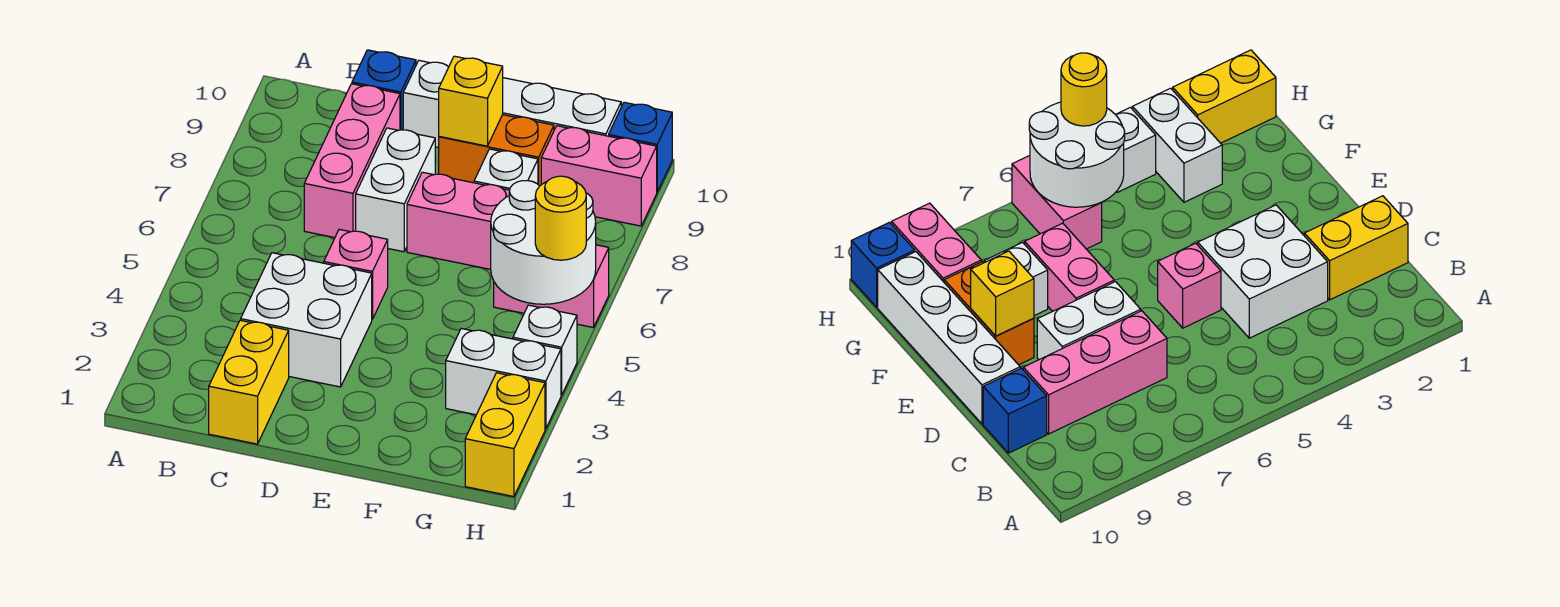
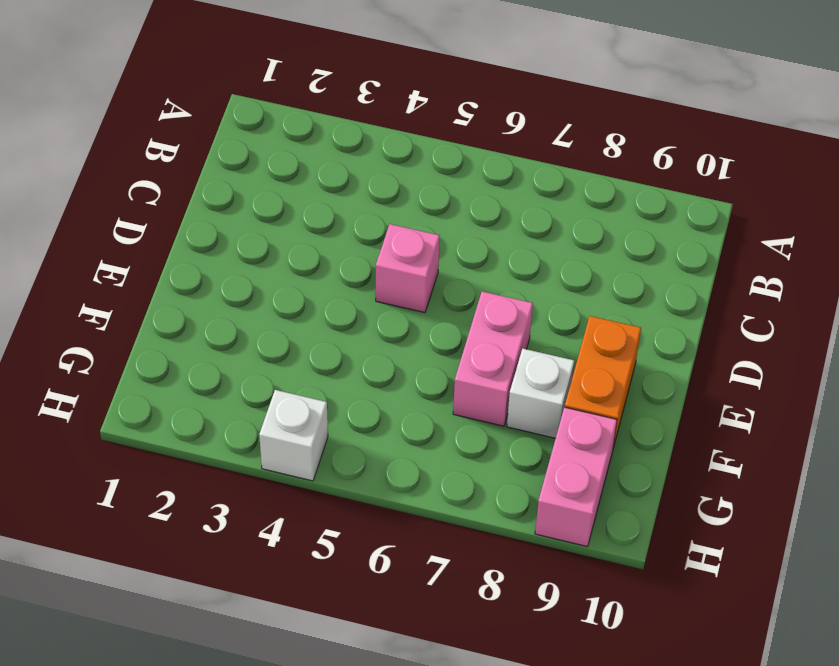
none -> yellow 1x2 brick [209,320,289,444]
none -> white 2x2 brick [241,253,372,387]
none -> pink 1x3 brick [304,84,400,238]

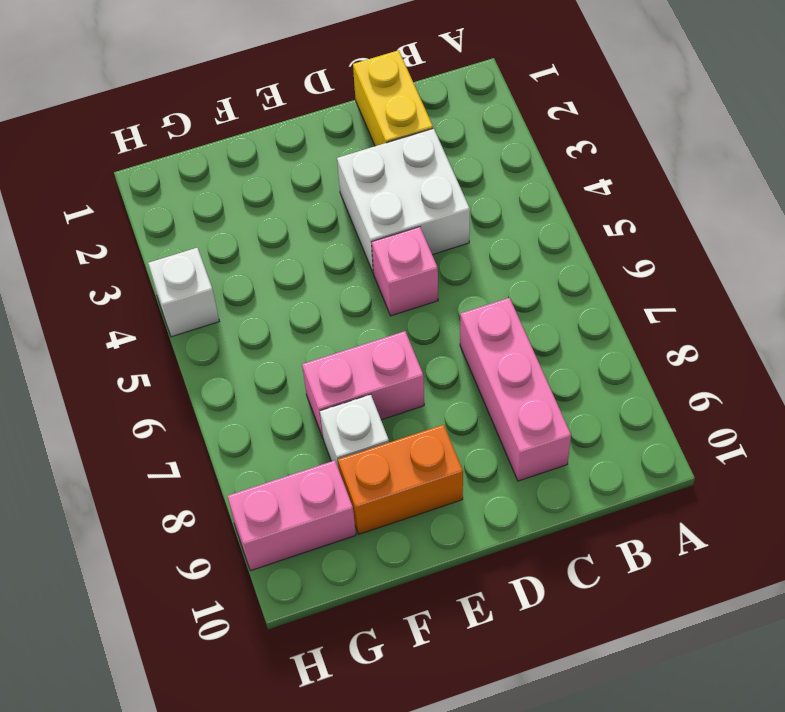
none -> blue 1x1 brick [352,50,416,130]
none -> white 1x2 brick [356,128,435,252]
none -> white 1x4 brick [403,61,621,148]

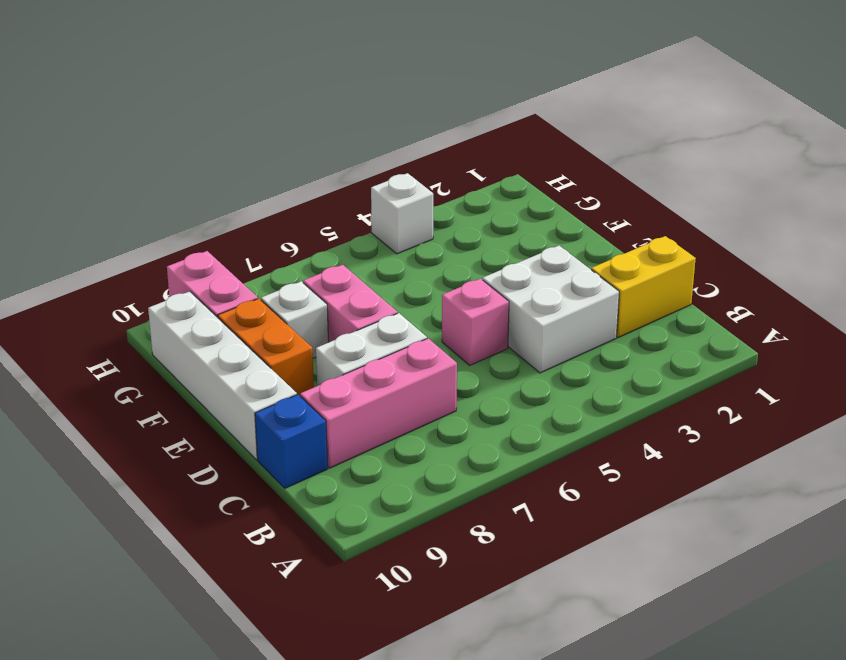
none -> white 1x2 brick [446,329,561,429]
none -> pink 1x2 brick [494,245,609,328]
none -> yellow 1x2 brick [465,373,545,497]

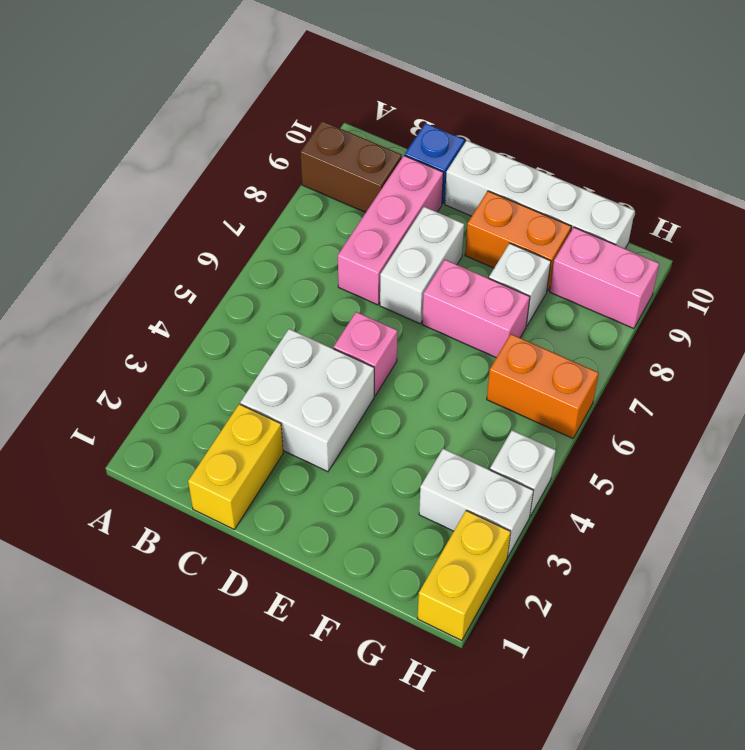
brown 1x2 brick [300,121,402,213] -> none
orange 1x2 brick [487,334,599,438] -> pink 1x2 brick [494,245,609,328]
none -> blue 1x1 brick [609,102,672,192]
none -> yellow 1x1 brick [439,56,503,146]
none -> white 2x2 round brick [491,181,596,304]

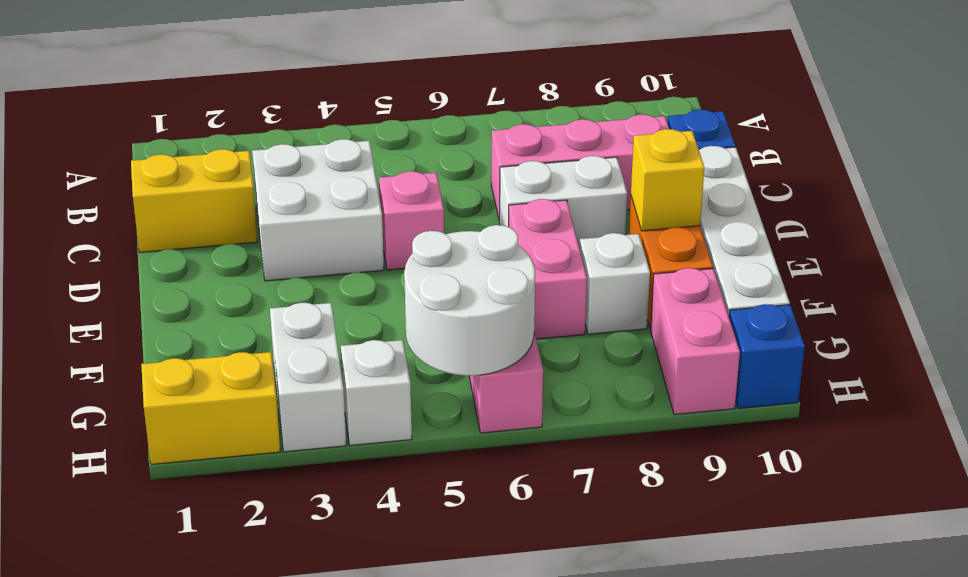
none -> yellow 1x1 round brick [535,176,586,260]

